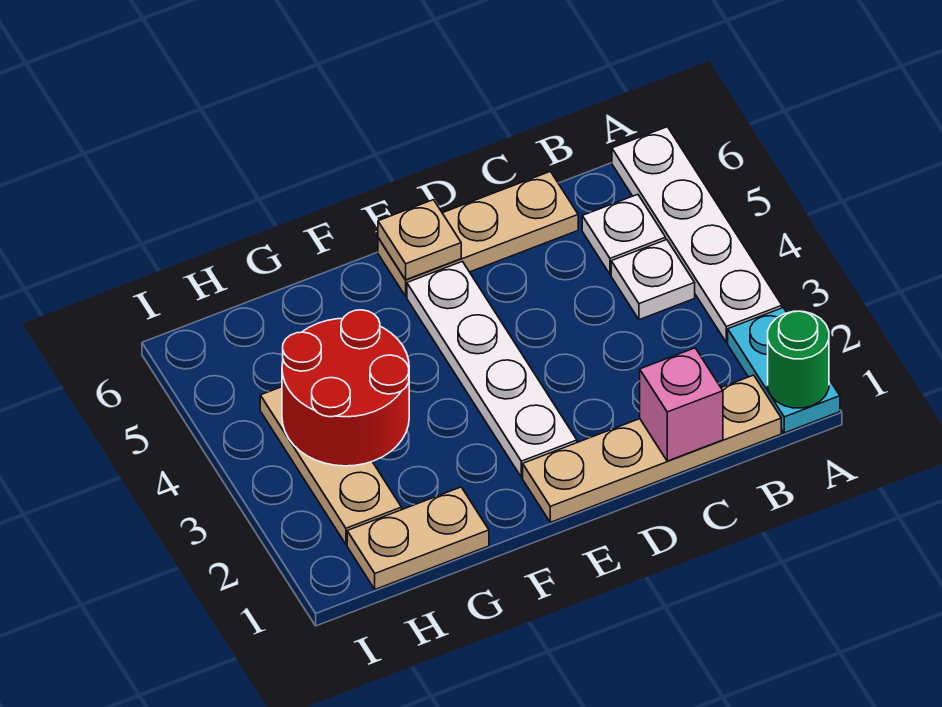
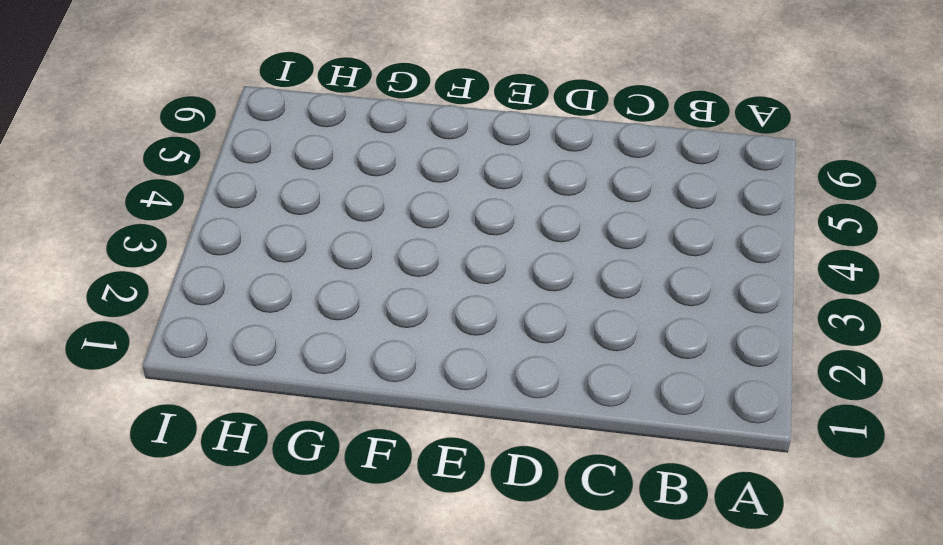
none -> cyan 1x2 plate [728,308,840,433]
none -> white 1x4 plate [612,127,782,342]
none -> tan 1x4 plate [523,375,781,522]

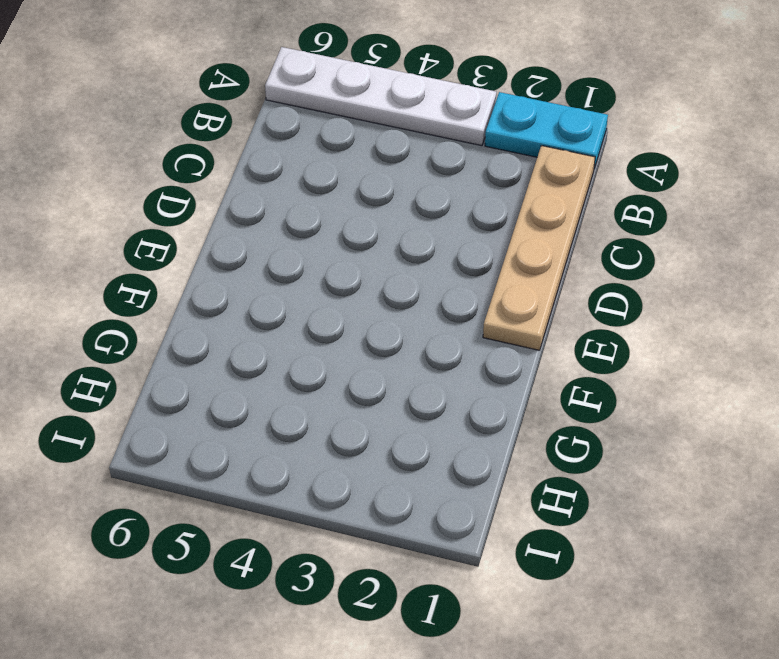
none -> white 1x1 plate [611,240,695,320]
none -> white 1x1 plate [582,194,666,274]
none -> tan 1x3 plate [378,172,578,296]

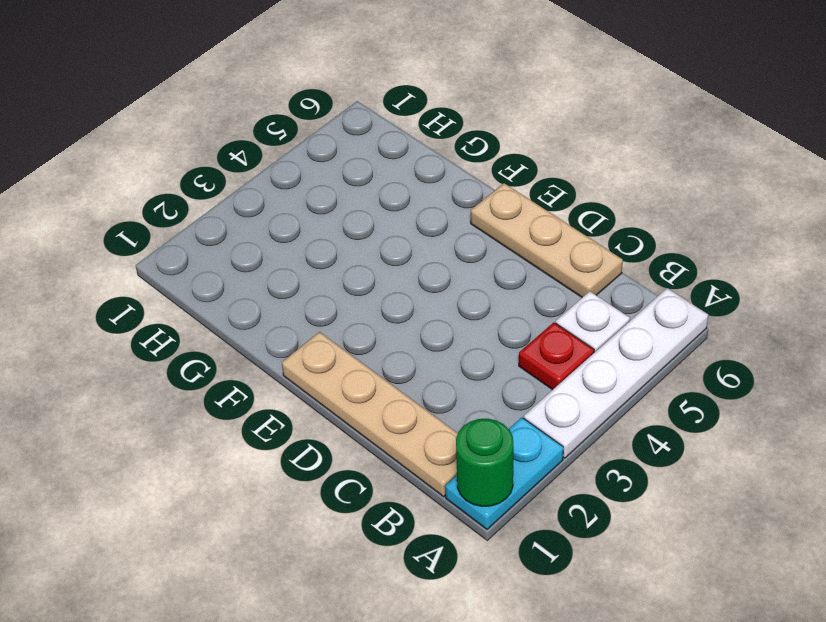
red 1x1 plate [519,323,594,390] -> white 1x1 plate [611,240,695,320]
none -> white 1x4 plate [407,262,577,477]
none -> tan 1x2 plate [347,487,489,589]
none -> tan 1x3 plate [260,387,402,544]

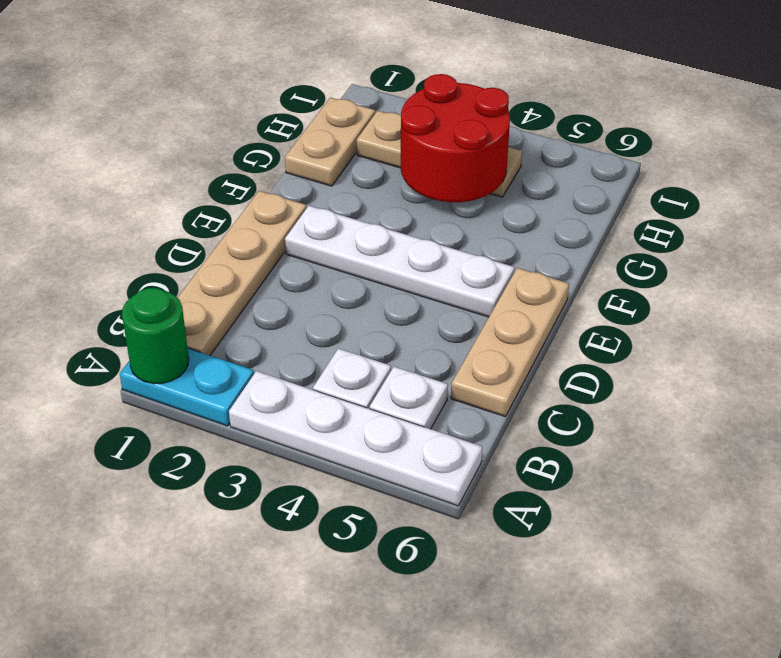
none -> pink 1x1 brick [640,348,723,461]
none -> tan 1x1 plate [378,200,461,280]

